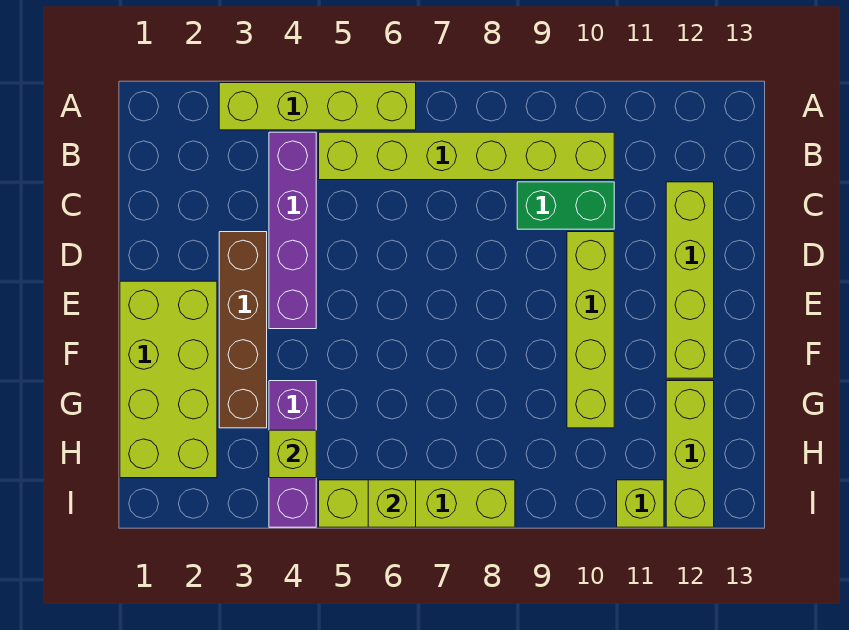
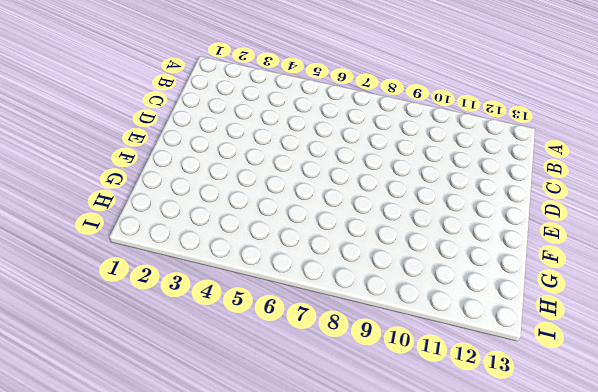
none -> lime 1x4 brick [219,83,416,130]
none -> purple 1x4 brick [269,132,316,329]
none -> lime 1x6 brick [319,132,614,180]

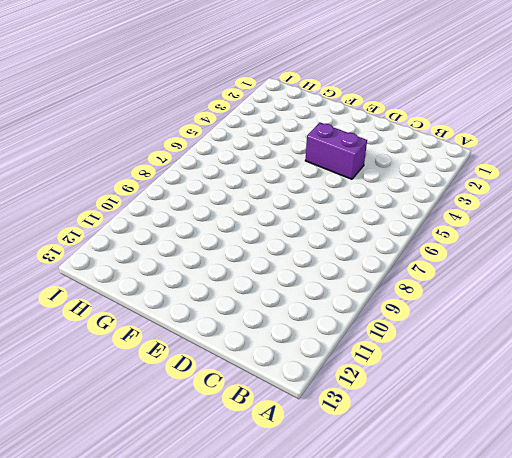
purple 1x2 brick [305,123,367,179] -> purple 1x4 brick [269,132,316,329]
none -> lime 1x4 brick [219,83,416,130]
none -> lime 1x6 brick [319,132,614,180]
none -> green 1x2 brick [517,182,614,229]

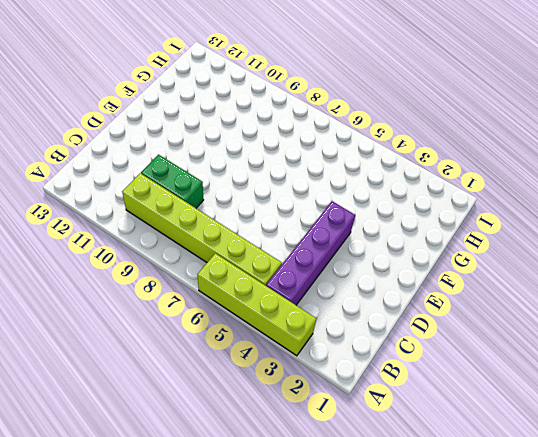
none -> lime 1x4 brick [666,182,714,378]
none -> brown 1x4 brick [219,232,267,428]
none -> lime 1x4 brick [567,232,614,428]

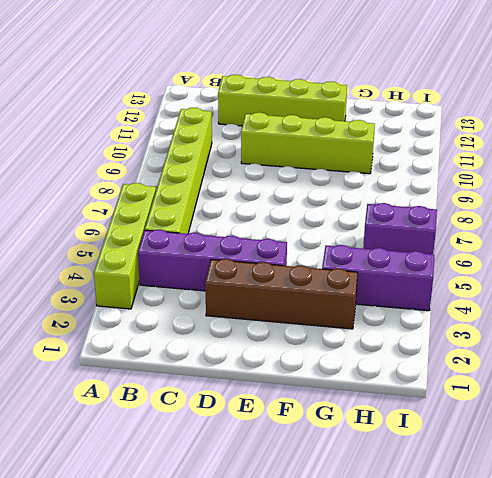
purple 1x2 brick [363,203,437,254] -> lime 1x4 brick [319,480,515,527]
none -> green 1x2 brick [517,182,614,229]
none -> lime 2x4 brick [120,281,217,478]
none -> lime 1x3 brick [666,381,714,527]

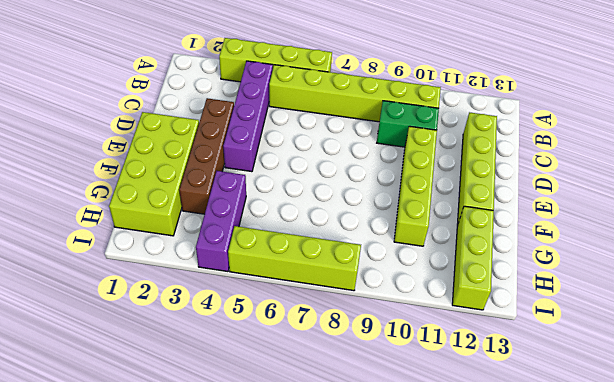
none -> lime 1x1 brick [617,480,664,527]
none -> lime 1x1 brick [269,430,316,478]
none -> lime 1x1 brick [368,480,416,527]

